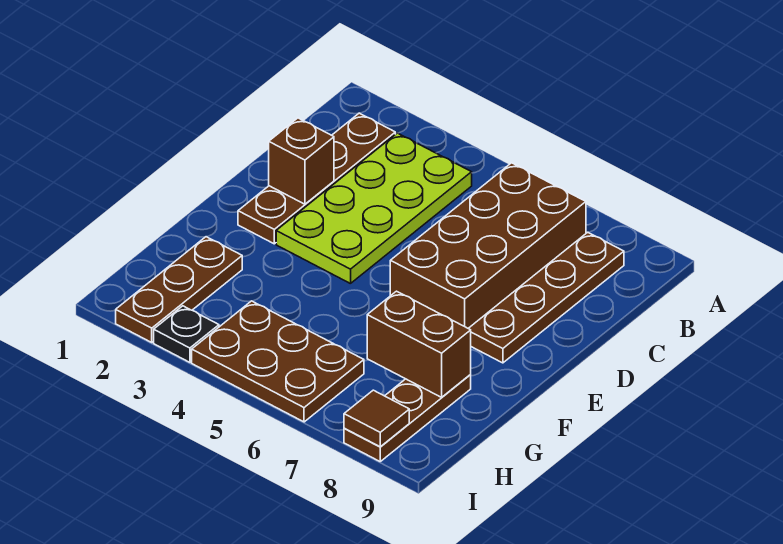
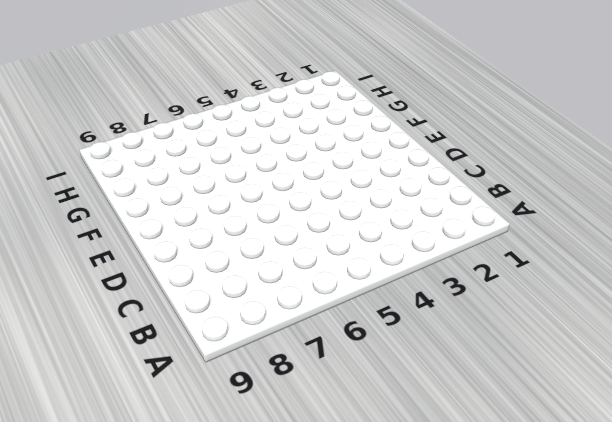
none -> brown 1x4 plate [238,113,395,244]
none -> lime 2x4 plate [276,133,472,284]

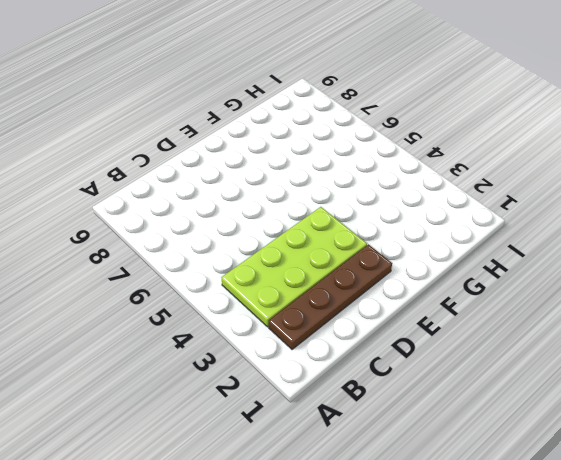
none -> brown 2x4 brick [390,163,586,328]
none -> brown 1x4 plate [468,232,624,363]

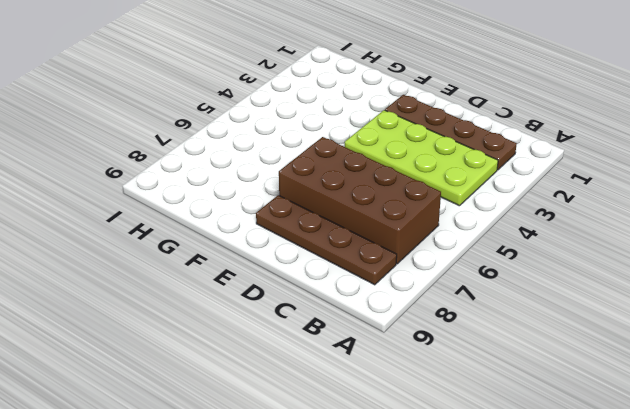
none -> brown 1x3 plate [116,237,242,342]
none -> brown 1x3 plate [344,375,471,461]

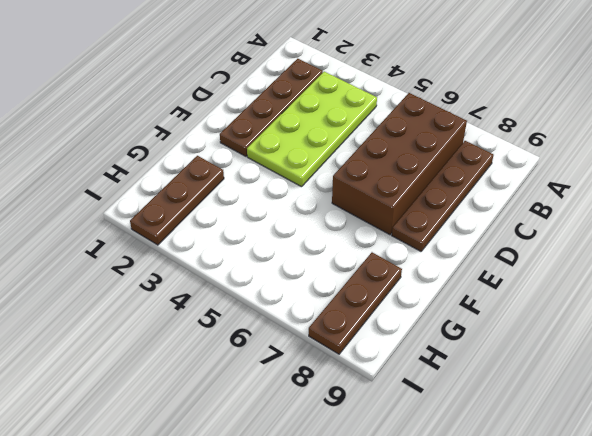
none -> brown 2x3 plate [192,301,364,422]
none -> black 1x1 plate [154,306,219,362]

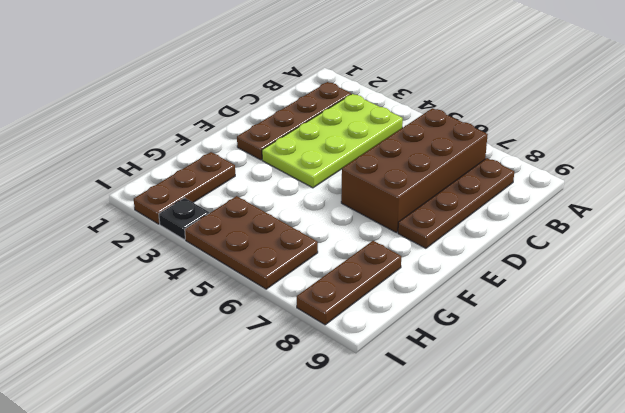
none -> brown 1x1 brick [269,118,334,204]
none -> brown 1x2 brick [367,291,471,397]

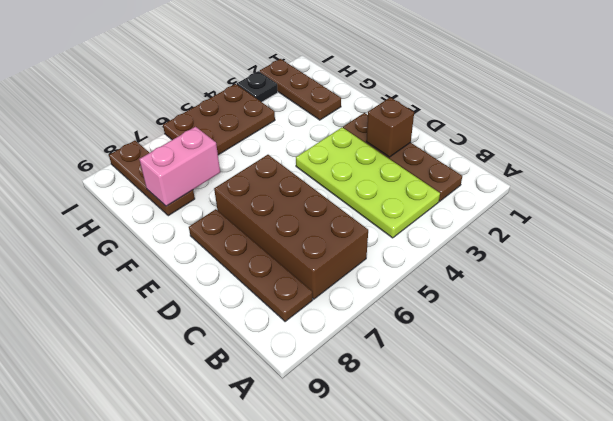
pink 1x2 brick [139,127,220,206] -> brown 1x2 brick [367,291,471,397]
none -> brown 1x1 tile [344,390,409,447]

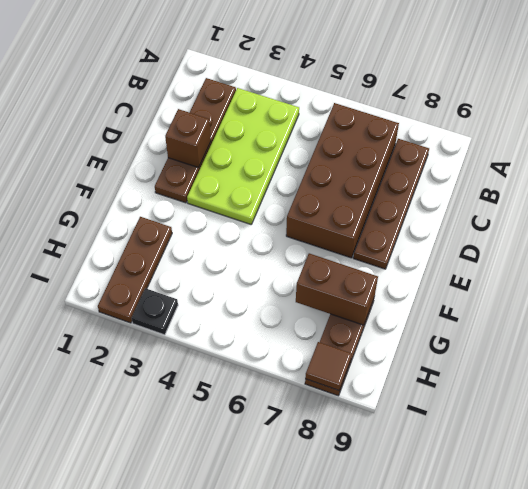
none -> brown 2x3 plate [192,301,364,422]

